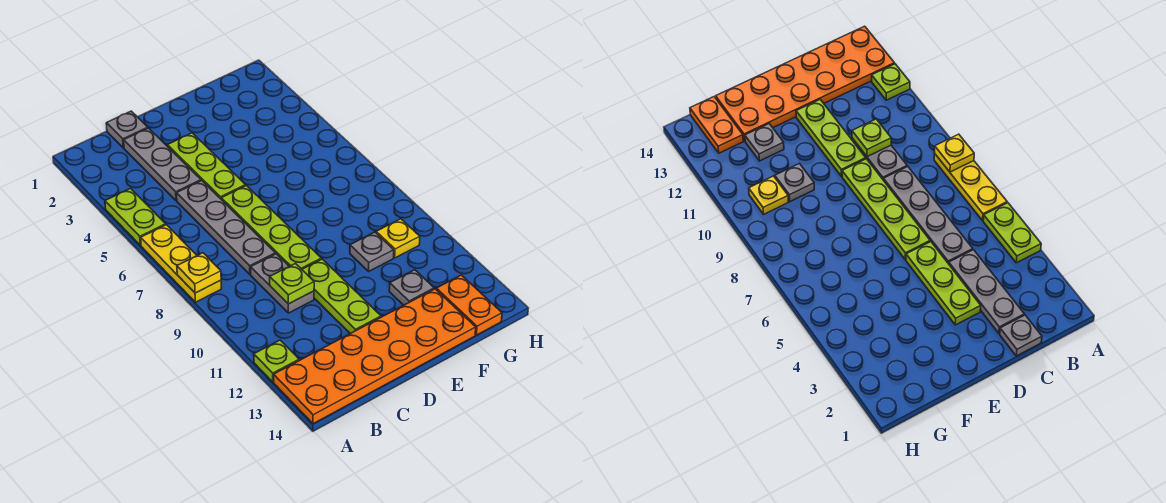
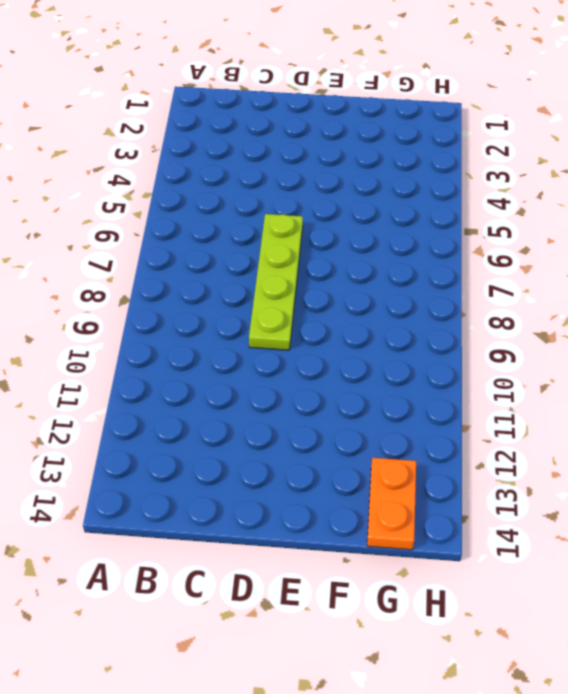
none -> lime 1x2 plate [105,188,166,245]
none -> yellow 1x3 plate [141,225,221,302]
none -> lime 1x1 plate [254,340,299,382]

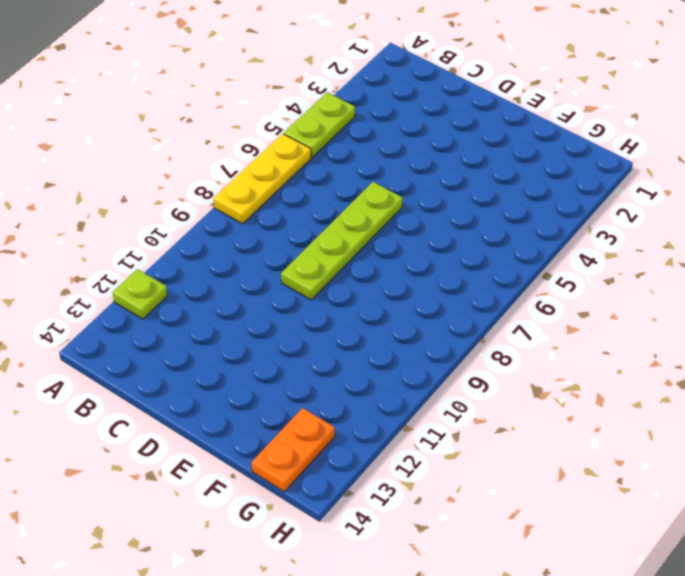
none -> orange 2x6 plate [274,289,476,424]
none -> grey 1x1 plate [106,111,148,148]
none -> grey 1x3 plate [124,128,201,201]

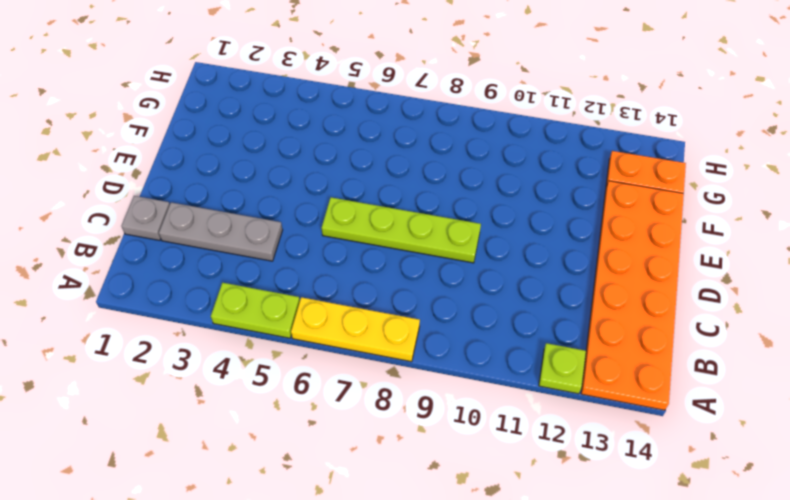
none -> grey 1x4 plate [177,181,275,274]
none -> grey 1x2 plate [251,254,314,313]
none -> lime 1x3 plate [167,133,246,199]

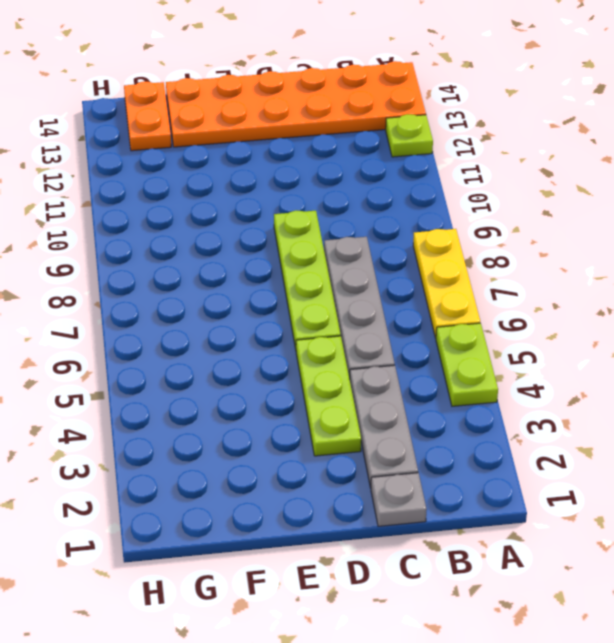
none -> grey 1x2 plate [251,254,314,313]
none -> lime 1x3 plate [302,259,381,334]
none -> grey 1x1 plate [350,232,394,271]

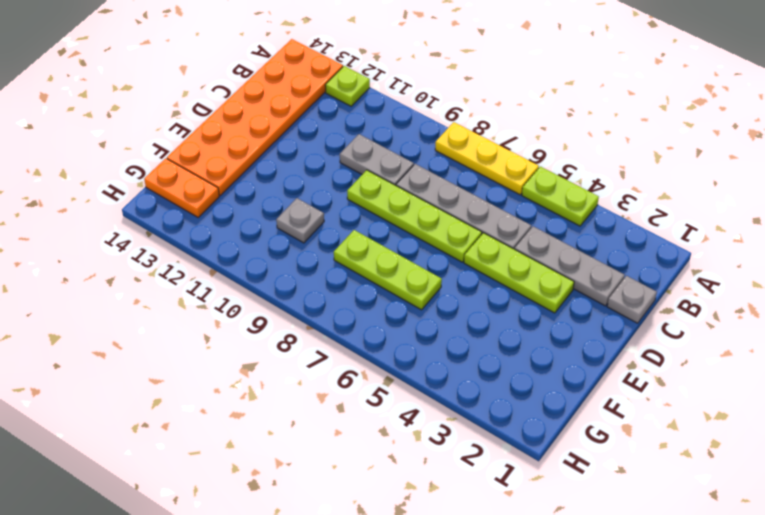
lime 1x3 plate [334,230,442,310] -> lime 1x3 plate moved to [302,259,381,334]
none -> grey 1x1 plate [389,270,434,305]
none -> yellow 1x1 plate [376,219,420,258]
none -> yellow 1x1 plate [177,253,221,293]

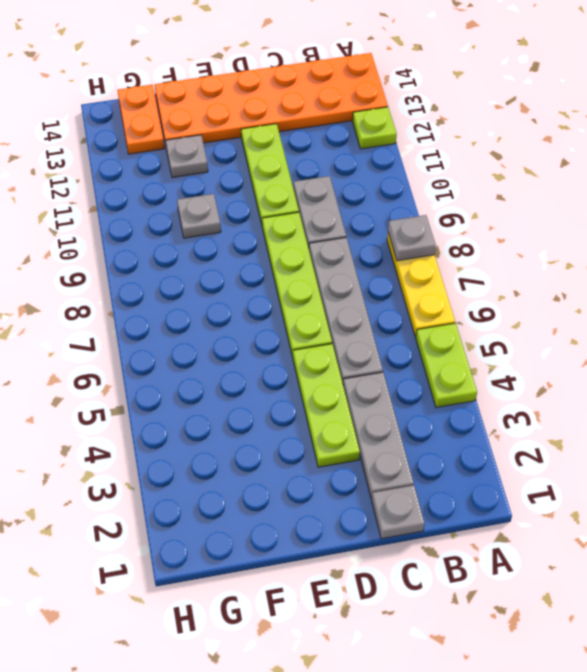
grey 1x1 plate [388,215,436,261] -> yellow 1x1 plate [177,253,221,293]
none -> yellow 1x1 plate [376,219,420,258]
none -> lime 1x1 plate [270,264,314,304]

